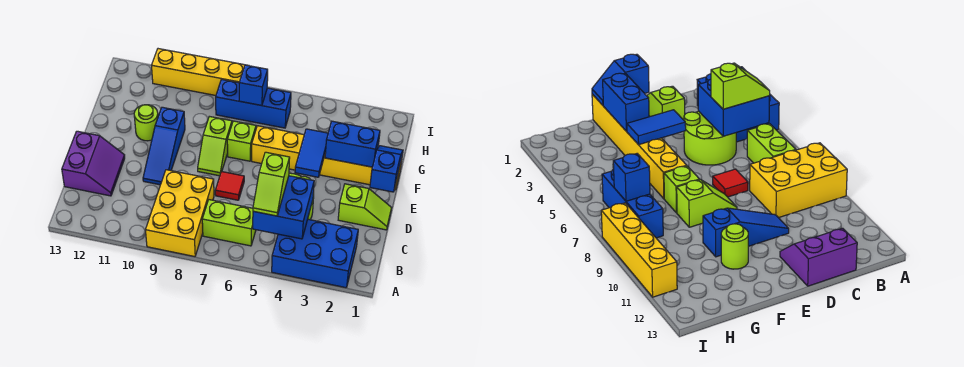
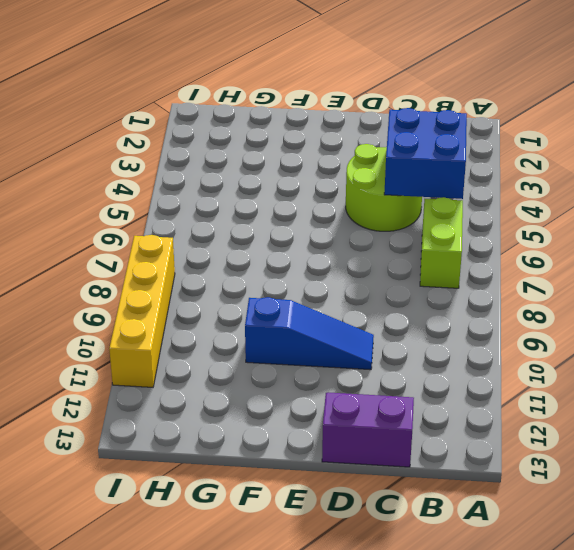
none -> blue 2x3 brick [272,219,358,288]
none -> yellow 2x3 brick [146,170,214,257]
none -> lime 1x2 slope [338,184,391,230]

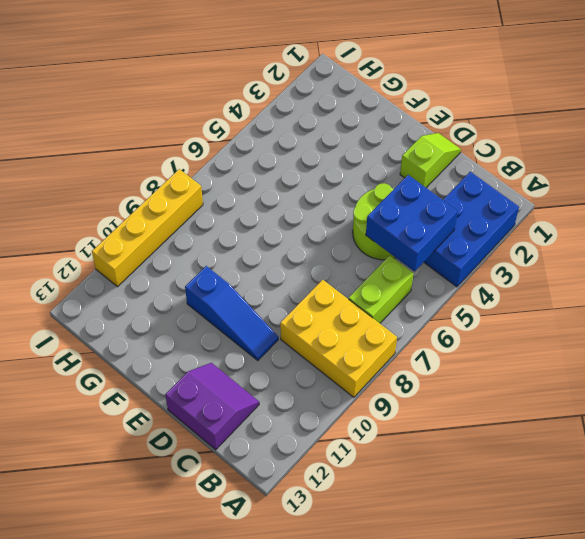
none -> red 1x1 tile [215,172,244,200]
none -> lime 1x2 slope [198,116,232,176]
none -> yellow 1x6 brick [252,126,402,190]

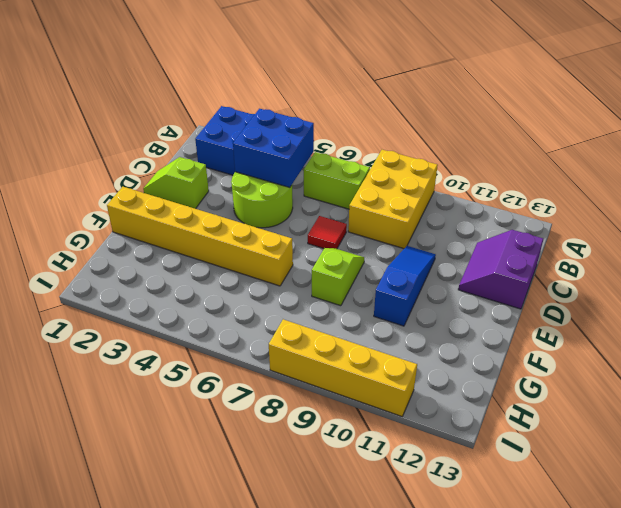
none -> lime 1x1 brick [227,121,256,161]
none -> lime 1x1 round brick [134,105,158,141]
none -> blue 1x3 brick [216,80,291,128]

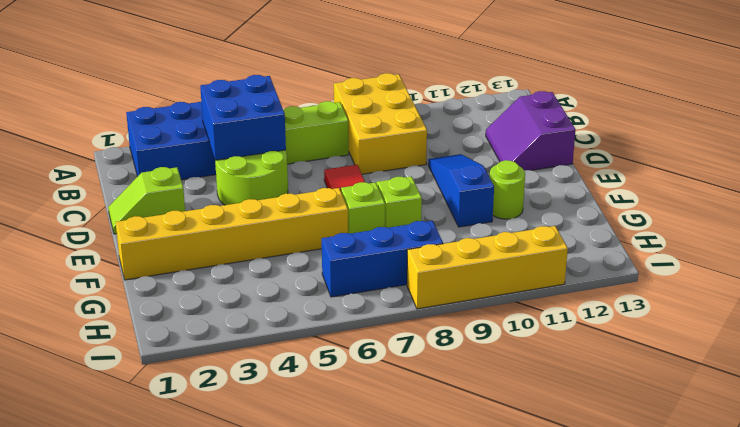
none -> blue 1x2 slope [370,146,403,192]
none -> blue 1x2 tile [295,129,328,177]
none -> blue 1x2 brick [325,121,380,167]

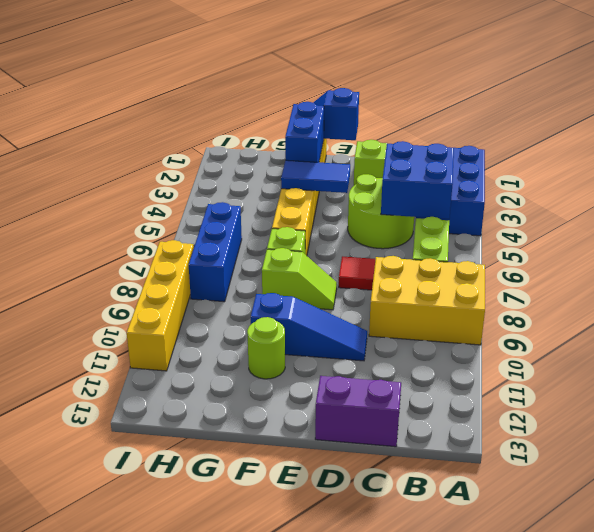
none -> blue 1x1 brick [239,65,268,105]
none -> lime 1x2 slope [253,152,290,216]

